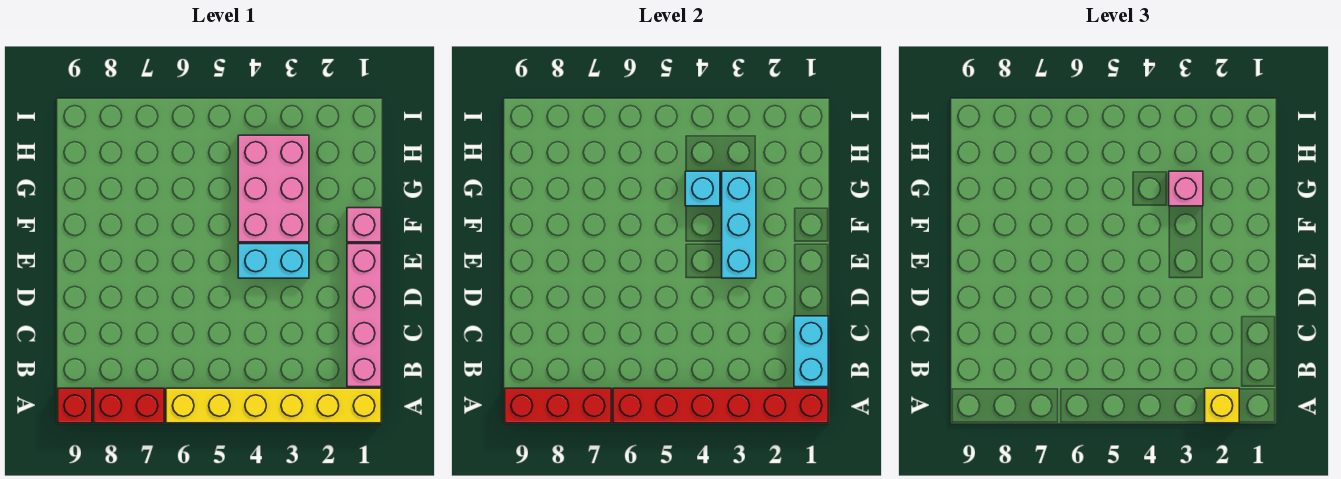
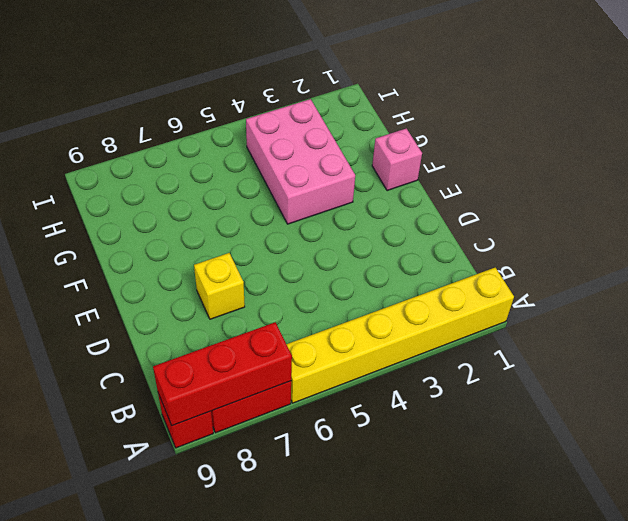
yellow 1x1 brick [194,253,245,319] -> yellow 1x1 brick moved to [1205,388,1239,423]
none -> pink 1x4 brick [347,244,381,387]
none -> cyan 1x2 brick [238,244,309,278]
none -> red 1x6 brick [613,388,828,423]

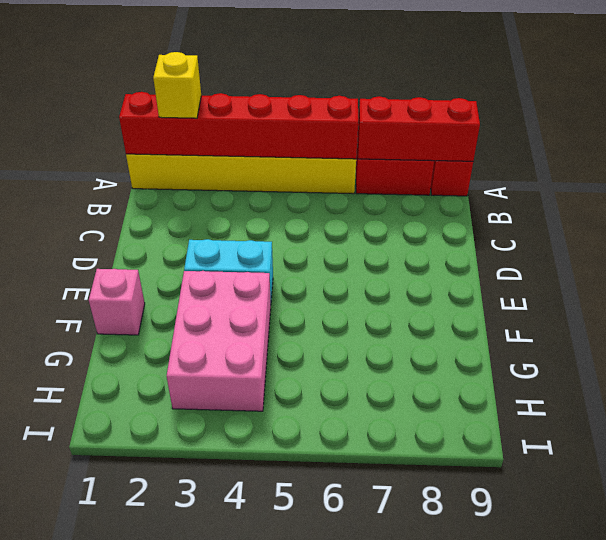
none -> pink 1x4 brick [347,244,381,387]
none -> cyan 1x2 brick [794,316,828,387]
none -> cyan 1x3 brick [722,171,756,278]

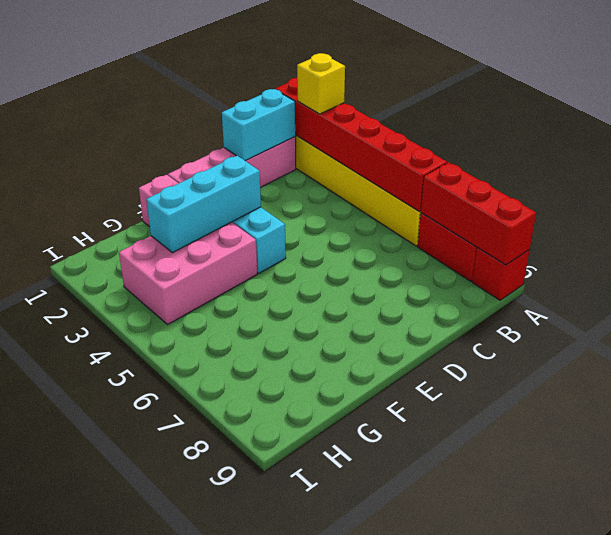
none -> cyan 1x1 brick [685,171,720,206]
none -> pink 1x1 brick [1169,171,1203,206]

